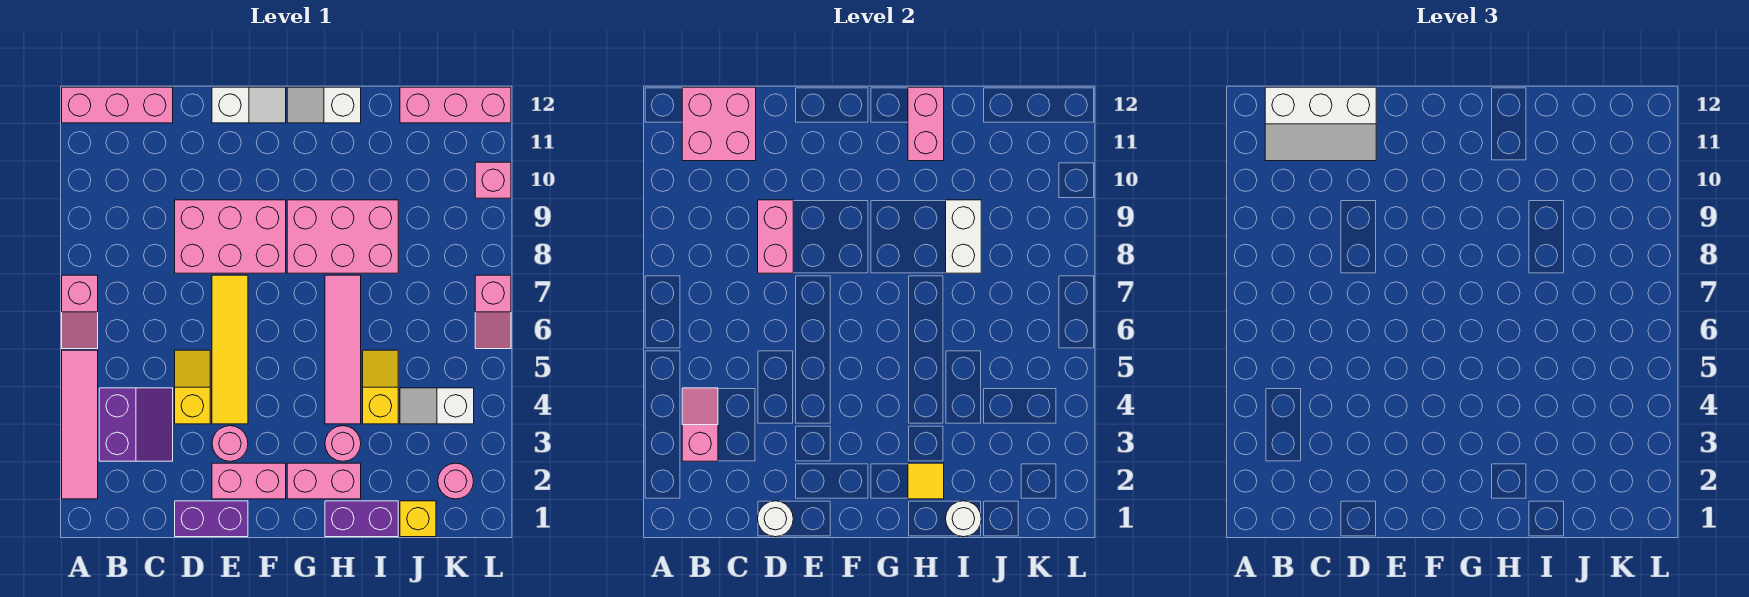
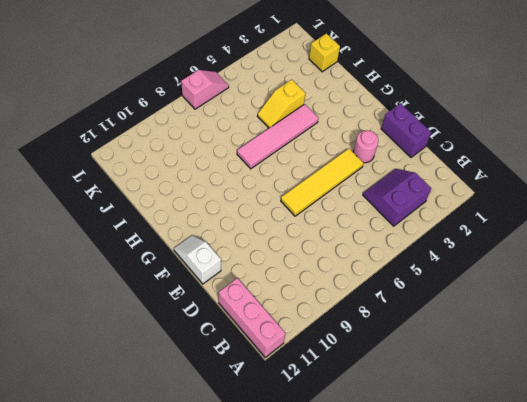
none -> pink 1x4 tile [62,350,98,499]
none -> pink 1x2 slope [62,275,98,349]
none -> yellow 1x2 slope [175,350,210,424]
none -> pink 2x3 brick [175,200,286,273]

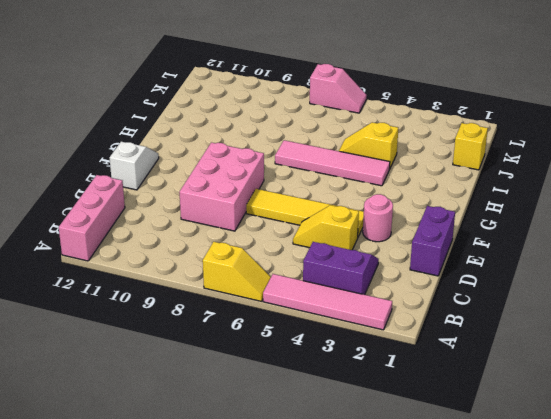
yellow 1x2 slope [203,242,271,301] -> pink 1x2 slope [62,275,98,349]
none -> pink 1x2 brick [212,463,286,499]
none -> pink 1x2 brick [287,463,361,499]
none -> pink 2x3 brick [287,200,398,273]
none -> white 1x2 slope [287,87,361,123]

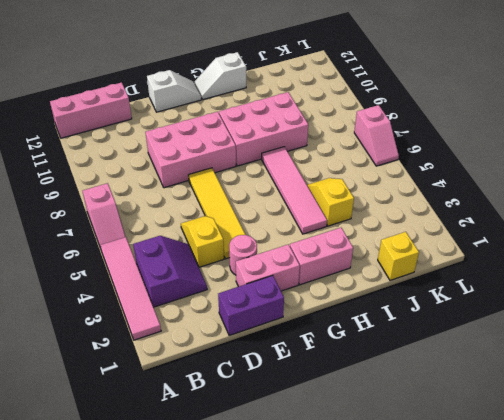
none -> purple 1x2 brick [325,501,398,537]
none -> pink 1x1 round brick [325,426,361,461]
none -> white 1x2 slope [400,388,474,424]
none -> pink 1x3 brick [400,87,511,123]

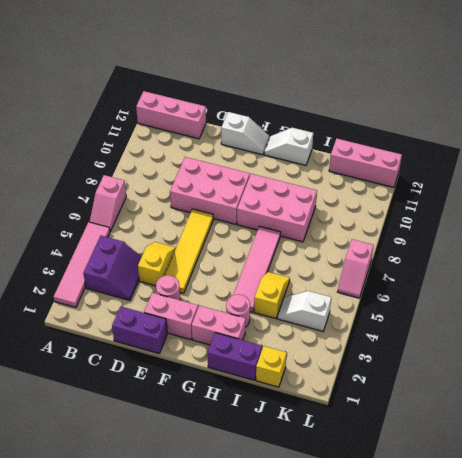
none -> pink 1x1 round brick [438,463,474,499]
none -> pink 1x1 brick [475,162,511,198]
none -> pink 1x2 slope [682,388,718,461]
none -> pink 2x2 brick [682,87,756,161]

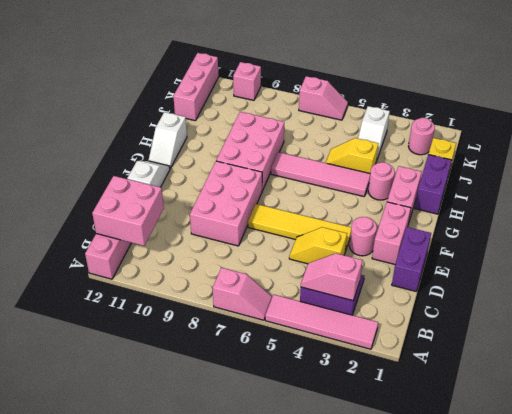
none -> white 1x1 round brick [758,501,793,537]
none -> pink 1x2 brick [758,200,793,273]
none -> yellow 1x1 tile [908,463,944,499]
none -> pink 1x2 brick [908,87,944,161]

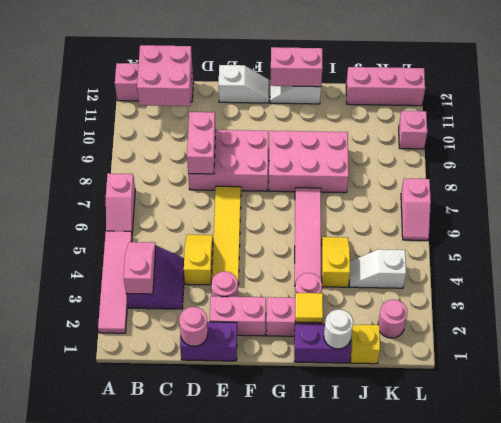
pink 1x1 round brick [179,307,208,346] -> white 1x1 round brick [758,501,793,537]
pink 1x2 brick [270,47,323,87] -> pink 1x2 brick turned to [908,87,944,161]
none -> white 1x2 brick [946,200,981,273]
none -> white 2x3 slope [1265,87,1376,161]

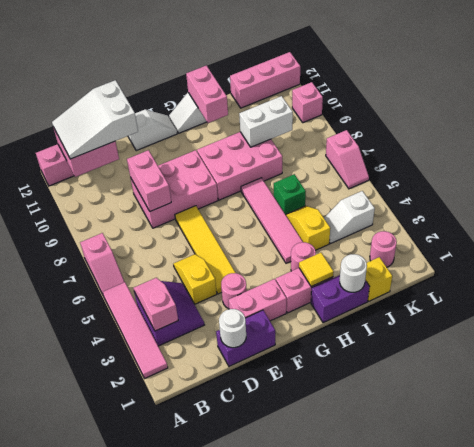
white 2x3 slope [52,80,138,159] -> white 2x3 slope turned to [1265,87,1376,161]
green 1x1 brick [274,174,306,215] -> none
white 1x2 brick [239,96,293,147] -> white 1x2 brick turned to [946,200,981,273]

